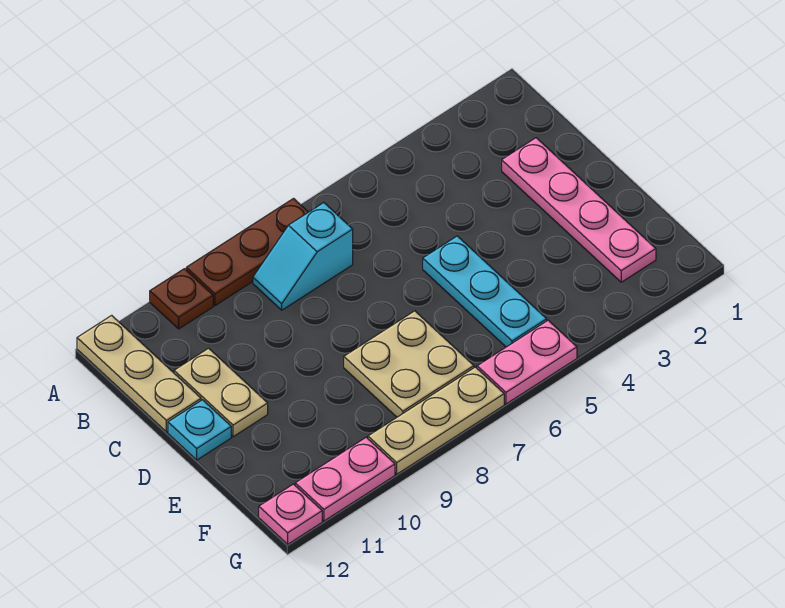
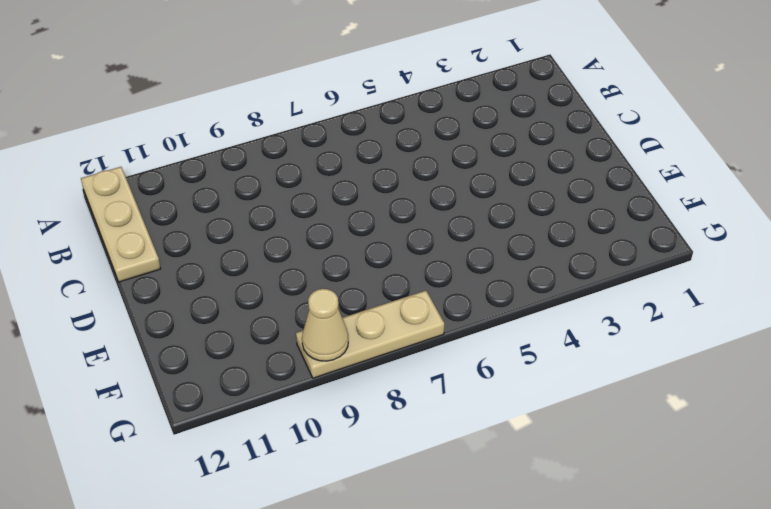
tan 1x1 cone [302,289,348,361] -> none
none -> brown 1x3 plate [186,199,308,306]
none -> brown 1x1 plate [150,269,213,329]
none -> cyan 1x2 slope [253,203,353,310]

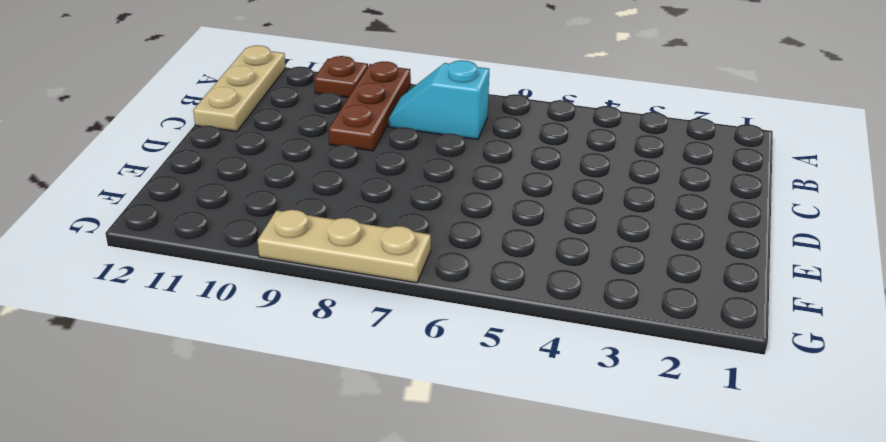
brown 1x3 plate [329,61,411,151] -> brown 1x3 plate turned to [186,199,308,306]
none -> pink 1x4 plate [502,138,656,282]
none -> tan 1x2 plate [174,348,268,437]
none -> cyan 1x3 plate [423,236,547,347]

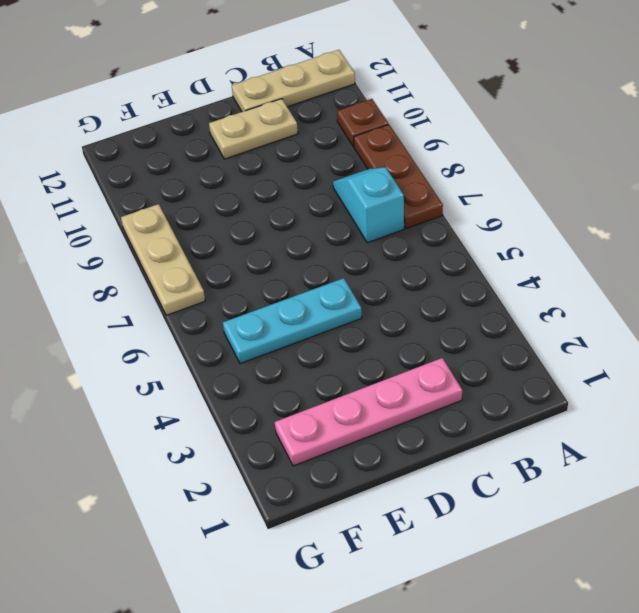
none -> cyan 1x1 plate [168,400,231,460]
none -> tan 2x2 plate [344,311,474,417]
none -> pink 1x2 plate [477,320,577,404]

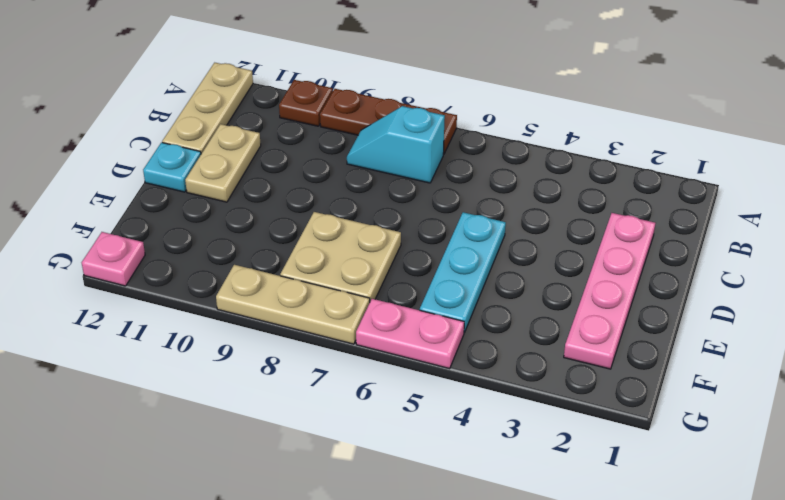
none -> pink 1x2 plate [295,437,395,521]

